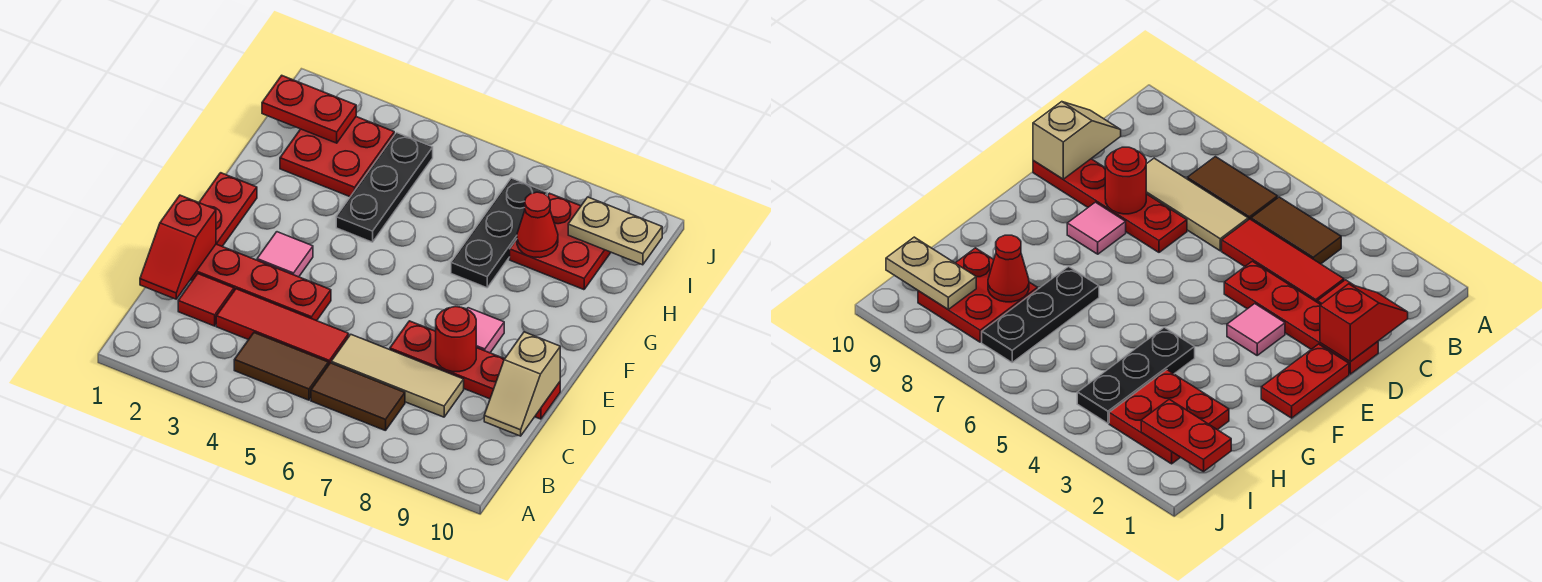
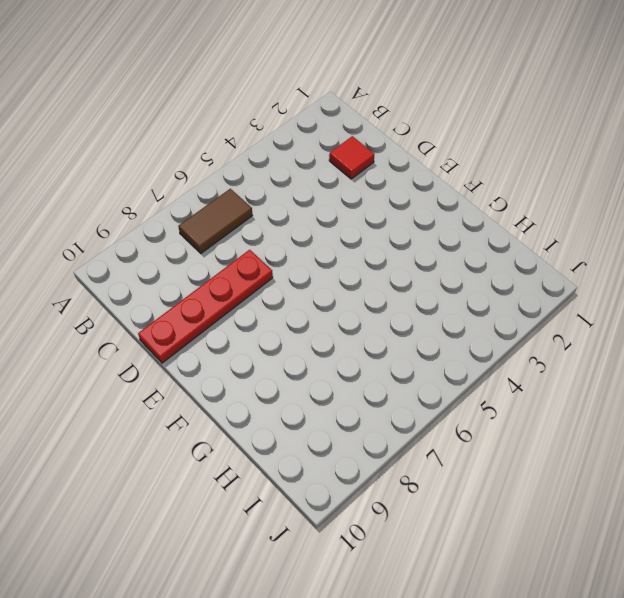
none -> brown 1x2 tile [234,333,328,400]
none -> red 1x3 tile [216,289,349,365]
none -> tan 1x3 tile [331,334,464,417]

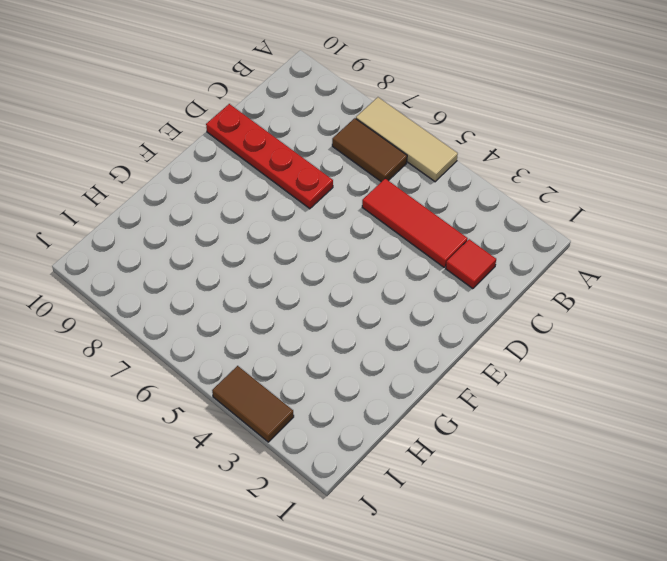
tan 1x3 tile [356,97,458,182] -> tan 1x3 tile moved to [331,334,464,417]
brown 1x2 tile [212,366,294,442] -> brown 1x2 tile moved to [234,333,328,400]
none -> red 1x4 plate [191,244,331,321]
none -> red 1x2 plate [199,173,257,246]
none -> pink 1x1 tile [257,232,313,277]

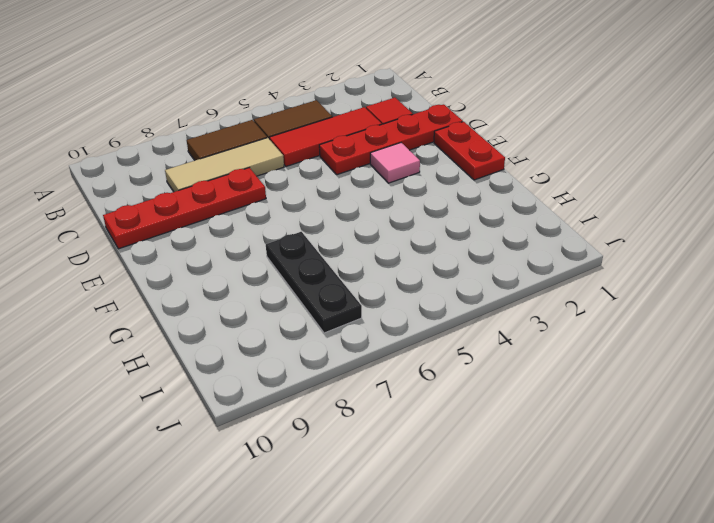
none -> pink 1x1 tile [467,308,504,353]
none -> black 1x3 plate [336,133,433,242]
none -> red 2x2 plate [280,117,394,197]

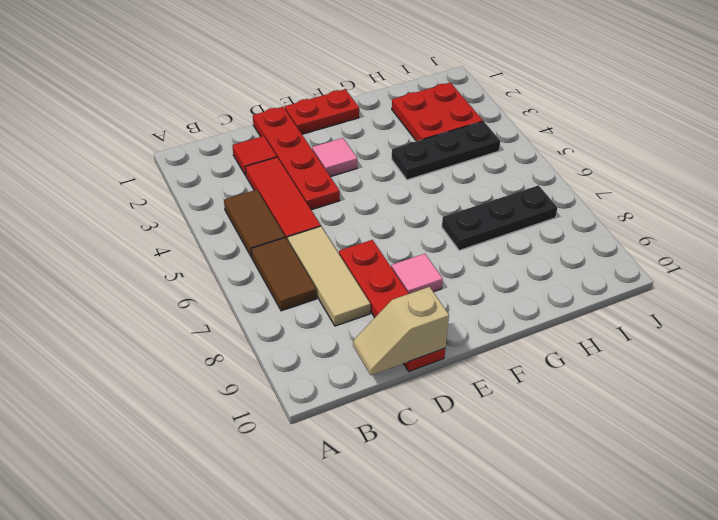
none -> red 2x2 plate [510,193,611,290]
none -> red 1x2 slope [140,195,216,299]
none -> red 1x1 round brick [436,306,476,372]

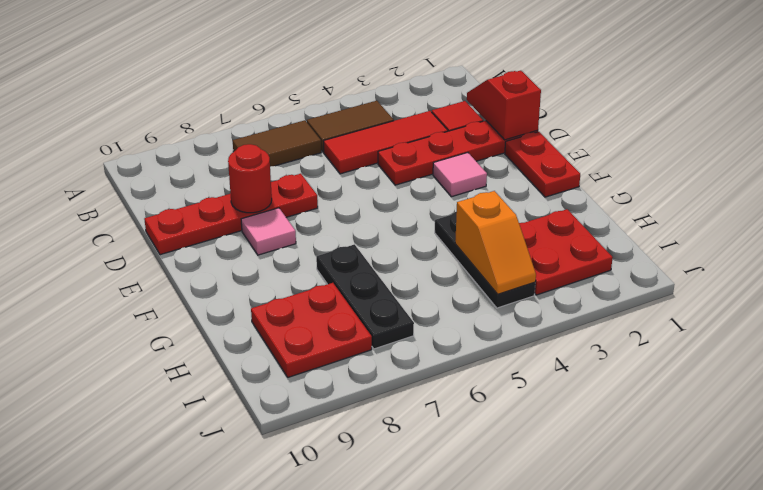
orange 1x2 slope [455,191,536,294] -> none
none -> tan 1x3 tile [331,334,464,417]
none -> tan 1x2 slope [484,332,560,436]
none -> red 1x1 cone [517,192,558,258]

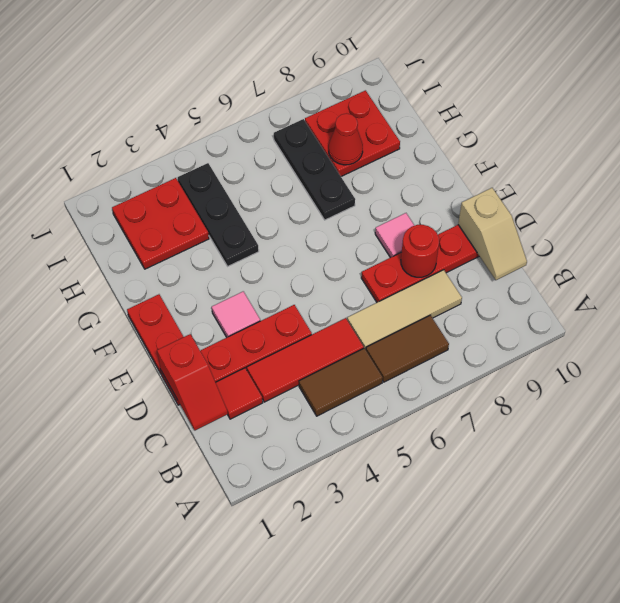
none -> red 1x2 plate [262,75,356,143]
none -> tan 1x2 plate [568,197,662,265]

